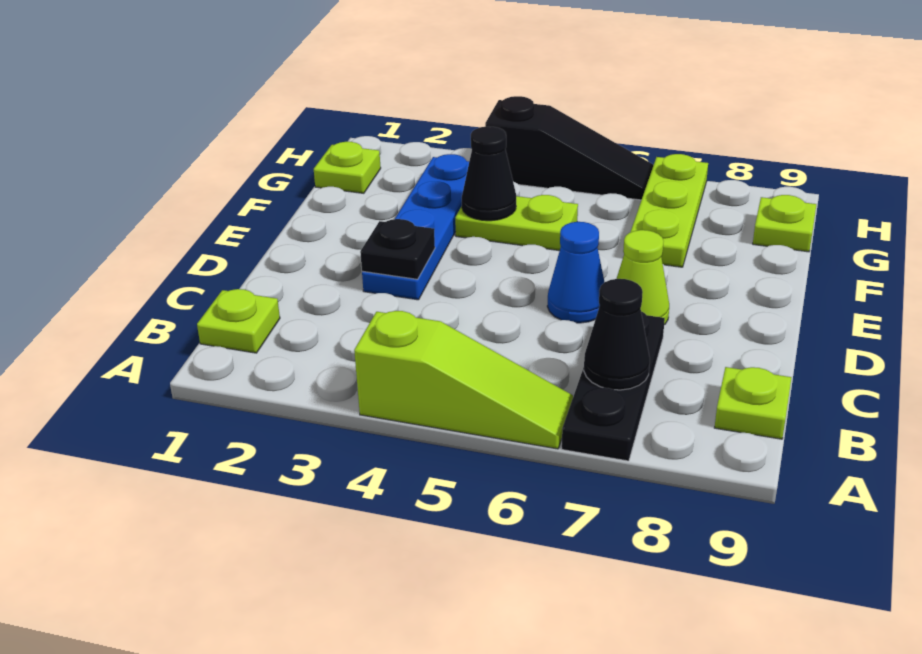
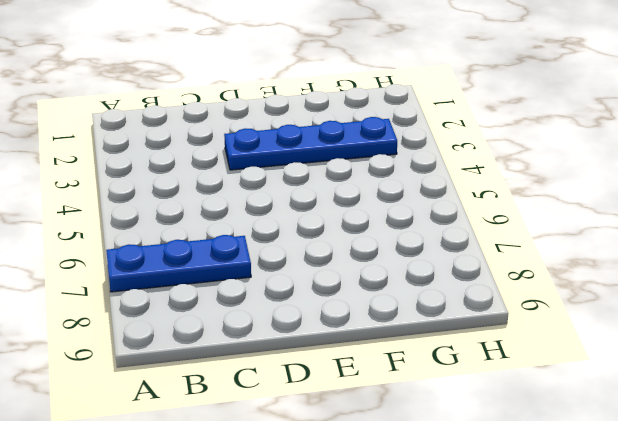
blue 1x3 plate [106,235,251,292] -> black 1x3 plate [562,311,665,461]
none -> lime 1x3 slope [354,311,573,449]
none -> lime 1x1 plate [197,289,280,353]
none -> lime 1x1 plate [714,367,792,439]

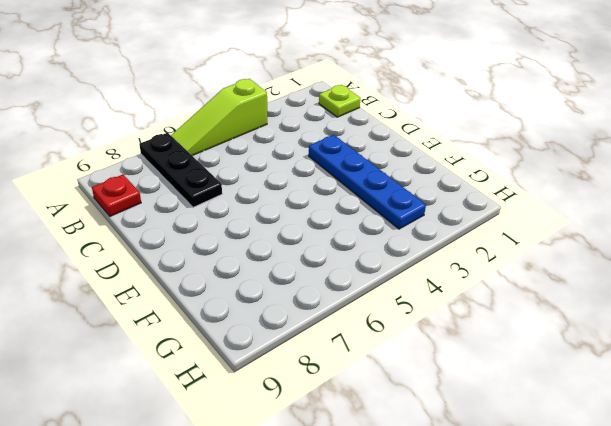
red 1x1 plate [92,175,141,216] -> lime 1x1 plate [714,367,792,439]
none -> blue 1x1 cone [547,222,605,323]
none -> lime 1x1 cone [617,230,669,325]
none -> lime 1x2 plate [455,195,578,251]

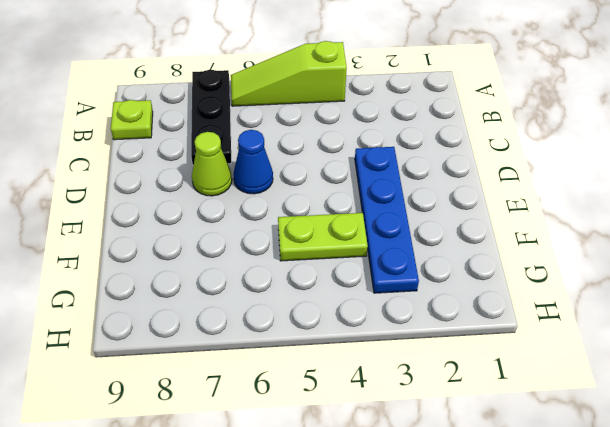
none -> lime 1x1 plate [197,289,280,353]
none -> lime 1x3 plate [631,154,708,267]
none -> lime 1x1 plate [314,142,381,193]

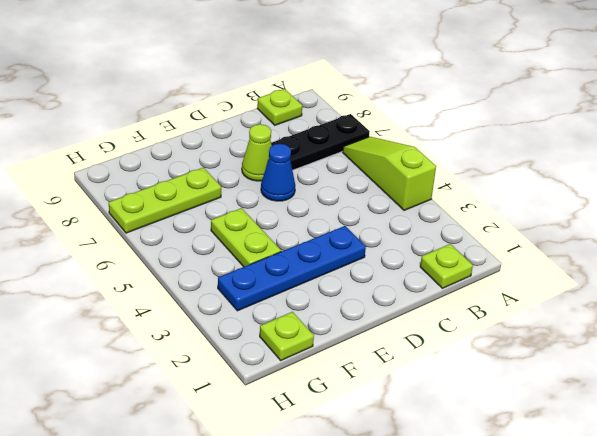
none -> lime 1x1 plate [753,195,816,252]
none -> black 1x3 slope [485,96,653,200]
none -> black 1x1 cone [584,279,650,390]

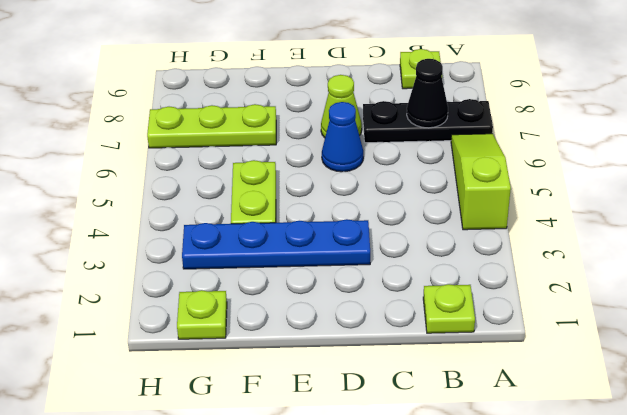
none -> lime 1x1 plate [753,195,816,252]
none -> black 1x3 slope [485,96,653,200]
none -> black 1x1 plate [360,219,435,279]

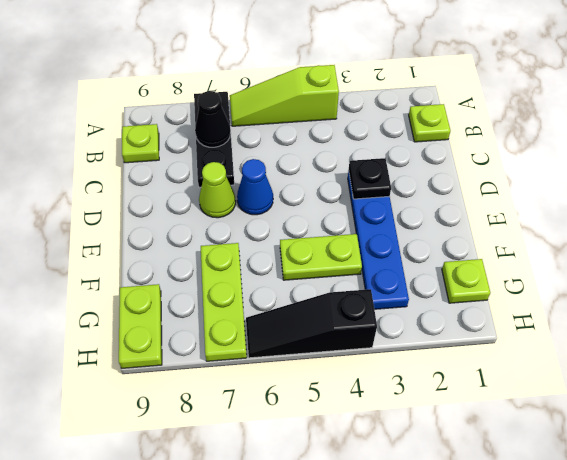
lime 1x2 plate [119,284,162,368] -> lime 1x1 plate [753,195,816,252]
none -> black 1x1 cone [462,126,516,221]

